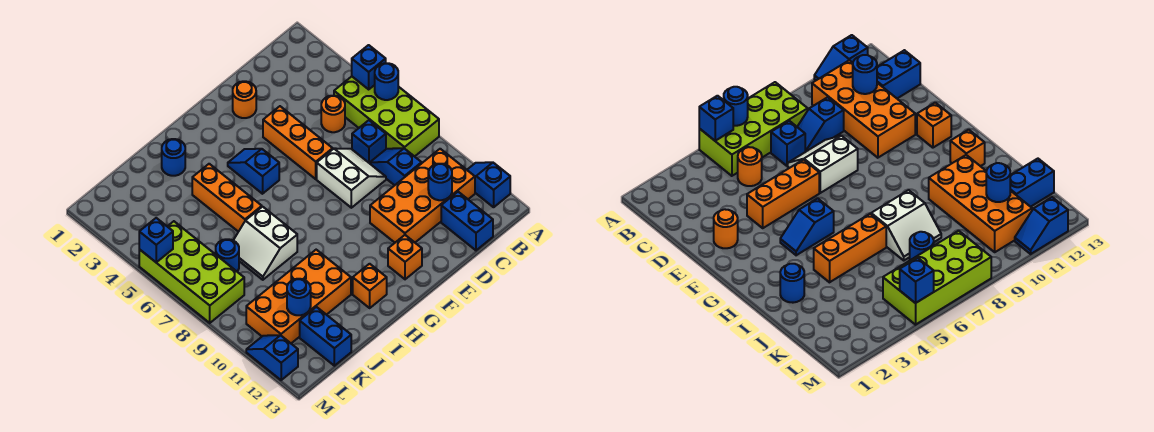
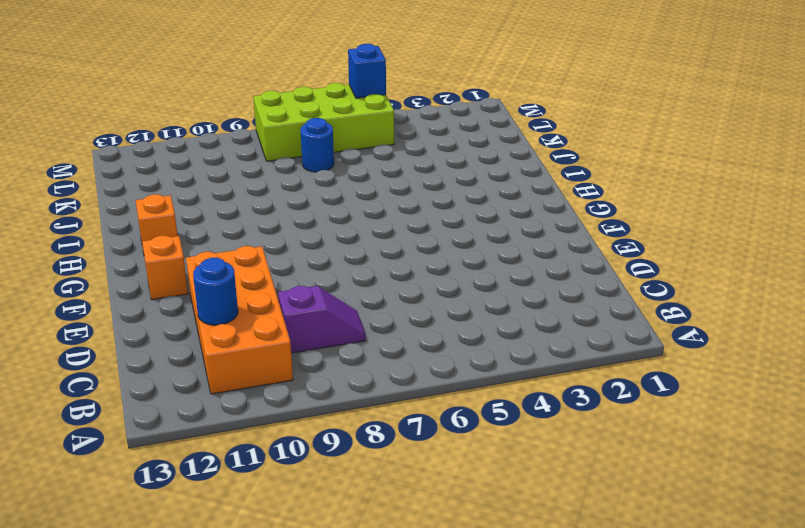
purple 1x2 slope [278,286,366,353] -> blue 1x2 slope [370,148,422,185]
none -> lime 2x4 brick [334,77,439,157]
none -> blue 1x2 slope [467,162,510,207]
none -> orange 1x1 round brick [321,96,345,132]

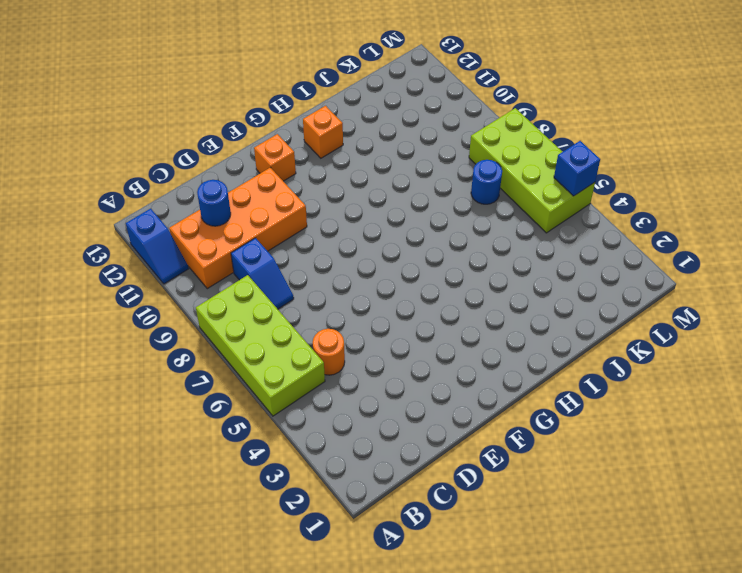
none -> blue 1x1 brick [352,120,386,163]
none -> blue 1x2 brick [441,192,493,250]
none -> white 2x2 slope [317,148,386,208]

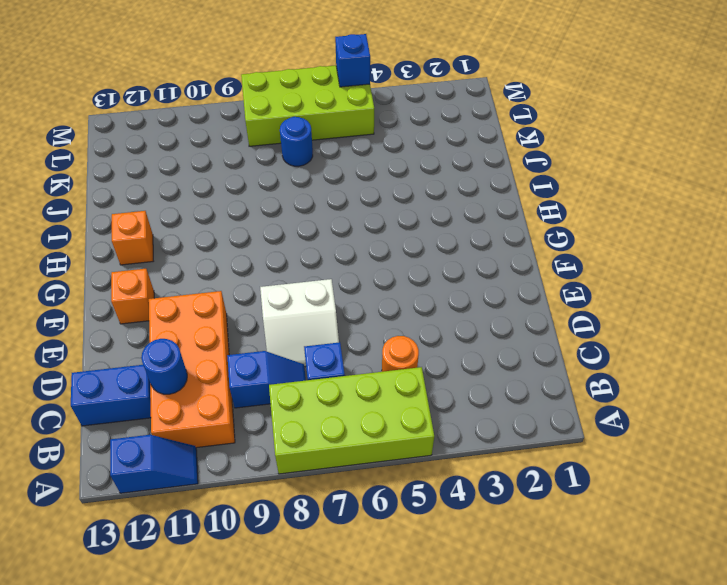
none -> orange 1x1 round brick [233,81,256,118]
none -> orange 1x3 brick [263,106,333,179]
none -> blue 1x2 slope [228,149,279,194]

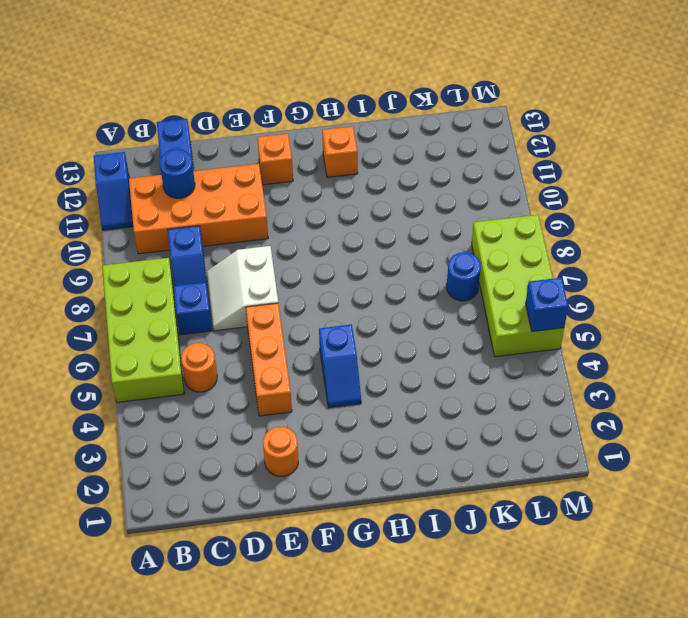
none -> blue 1x1 round brick [162,139,185,176]
none -> orange 1x3 brick [192,164,262,232]
none -> white 2x2 slope [233,207,297,280]

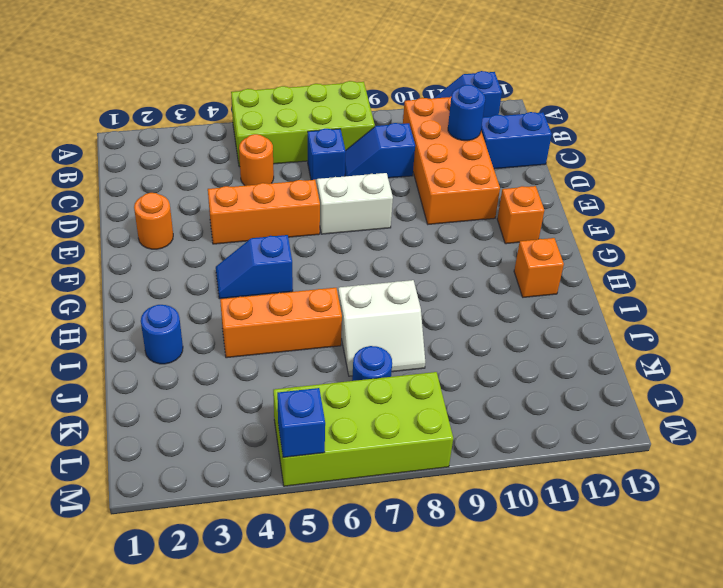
none -> orange 2x4 brick [246,250,351,343]
none -> blue 1x2 brick [300,307,351,366]
none -> blue 1x2 slope [246,335,298,380]

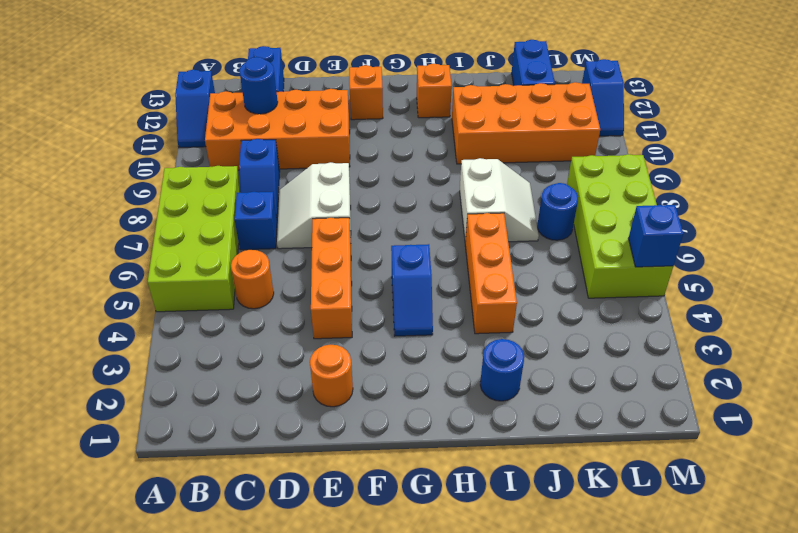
none -> blue 1x1 brick [352,45,386,89]
none -> blue 1x1 round brick [375,63,398,100]
none -> blue 1x1 round brick [287,279,311,315]

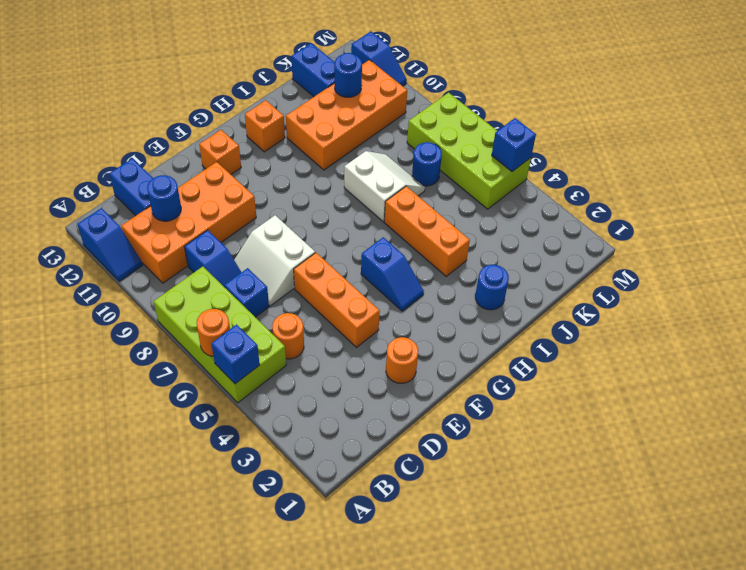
orange 1x1 round brick [197,309,230,356] -> blue 1x1 round brick [375,63,398,100]

